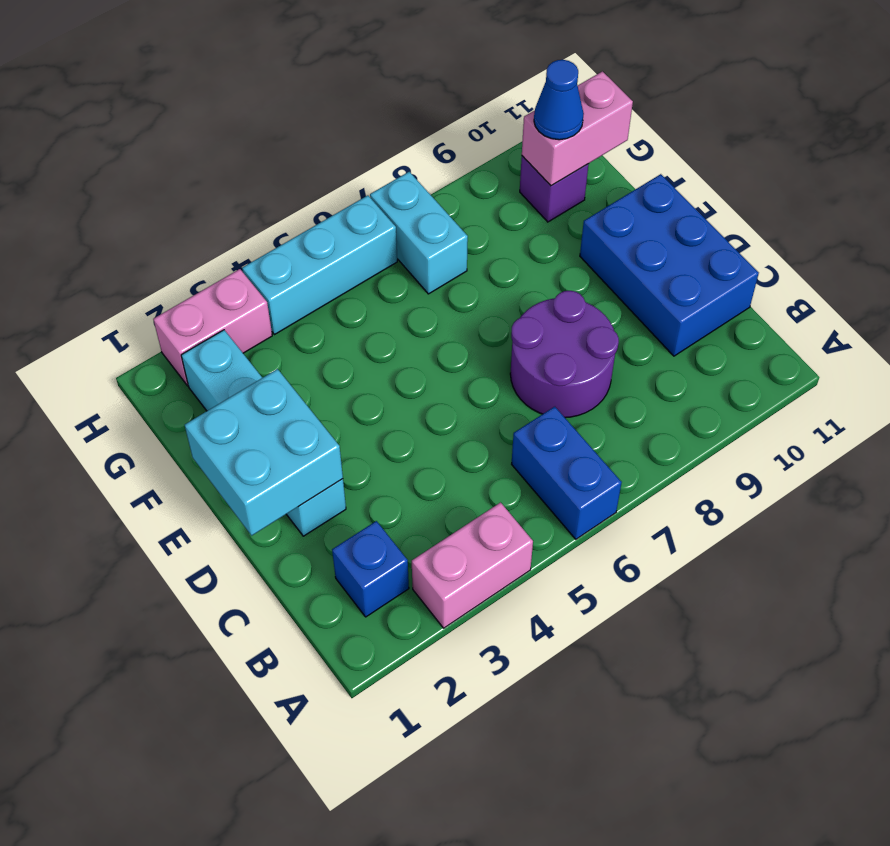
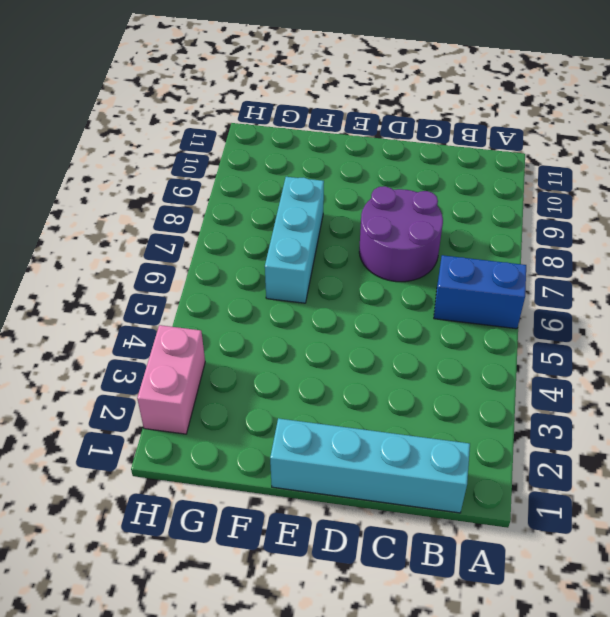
cyan 1x4 brick [270,418,470,513] -> cyan 1x4 brick moved to [181,330,346,536]
cyan 1x3 brick [265,177,324,303] -> cyan 1x3 brick moved to [242,195,397,335]
none -> pink 1x2 brick [412,503,533,628]
none -> blue 1x1 brick [332,521,409,617]
none -> blue 2x3 brick [580,174,759,356]

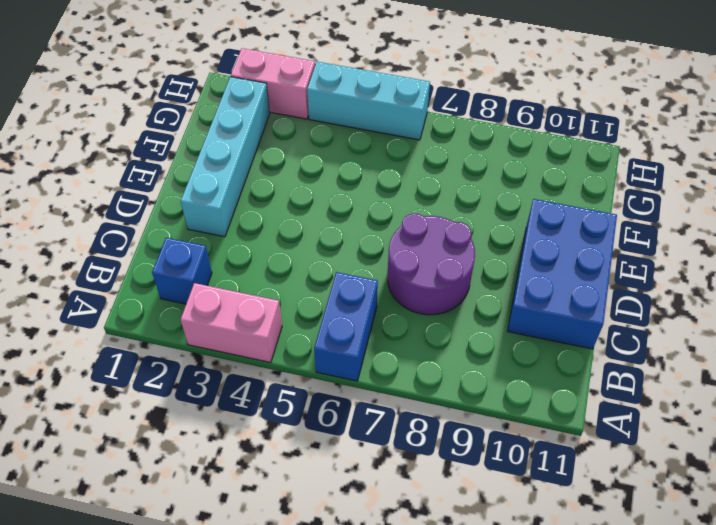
none -> cyan 1x2 brick [370,172,468,294]
none -> purple 1x1 brick [520,156,588,222]
none -> cyan 2x2 brick [185,369,343,535]

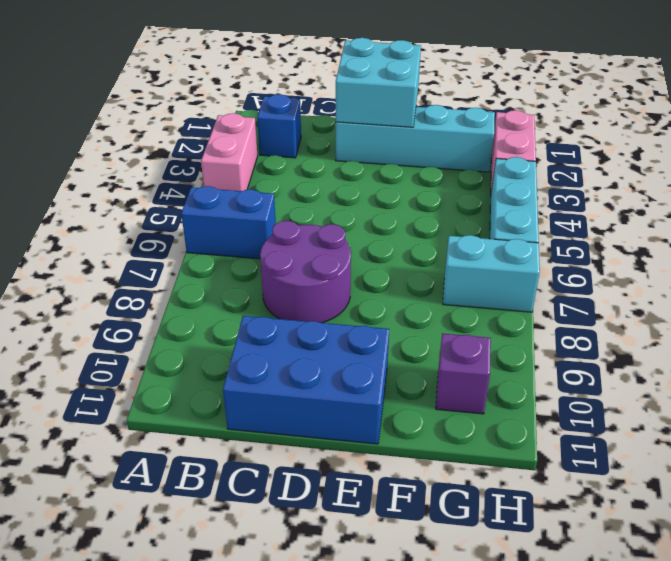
none -> pink 1x2 brick [522,71,633,186]
none -> blue 1x1 cone [534,60,584,140]

